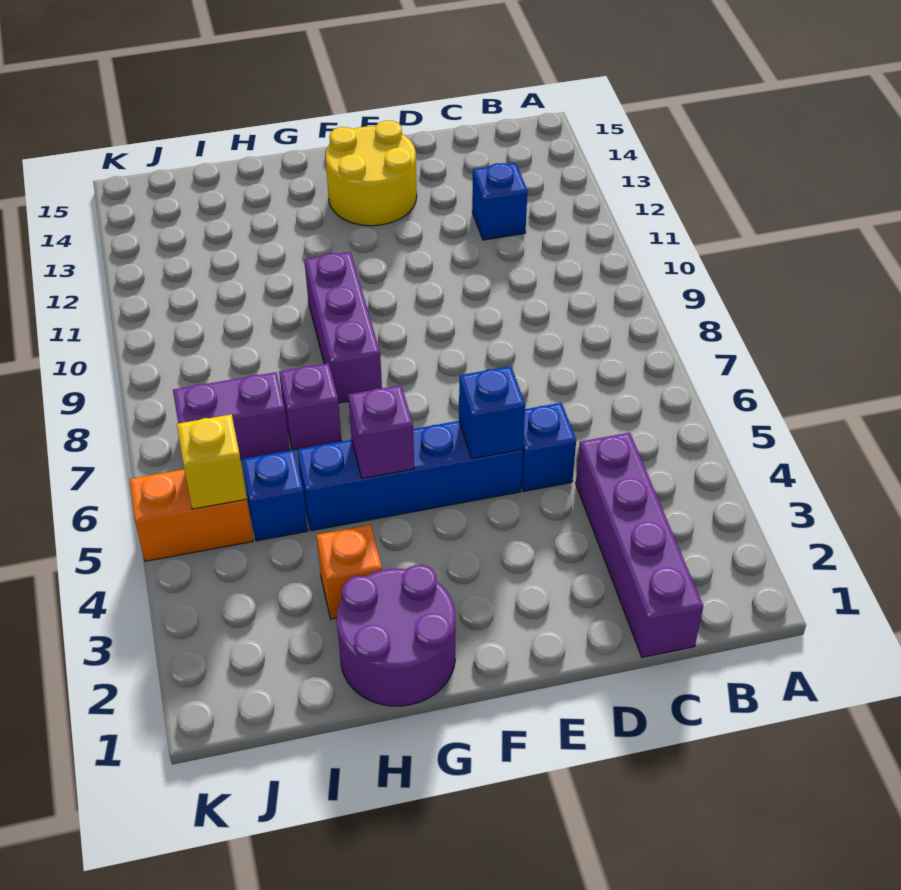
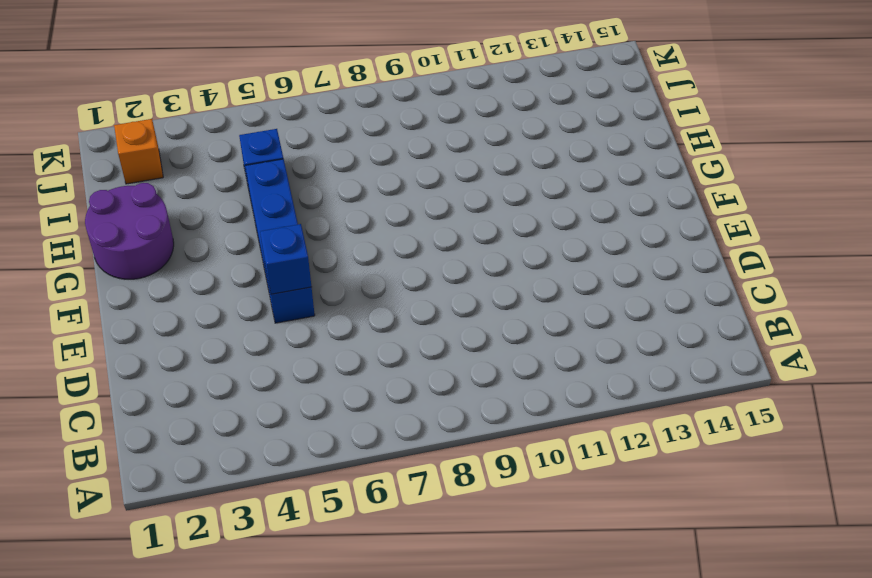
orange 1x1 brick [114,119,163,184] -> orange 1x1 brick moved to [316,525,382,619]
none -> purple 1x4 brick [576,433,703,657]
none -> blue 1x1 brick [472,163,527,240]
none -> blue 1x1 brick [521,403,576,491]

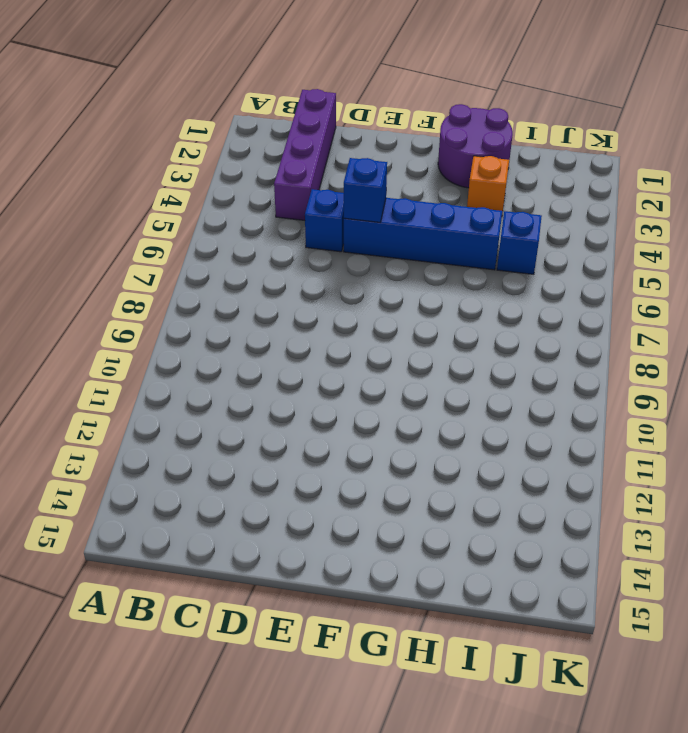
none -> blue 1x1 brick [472,163,527,240]
none -> yellow 2x2 round brick [326,121,417,226]
none -> purple 1x3 brick [304,252,382,403]

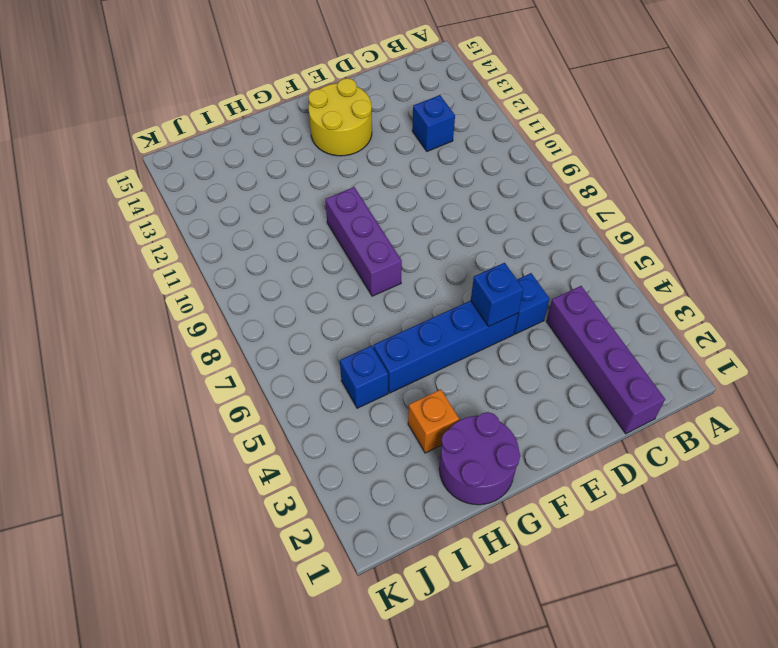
none -> purple 1x1 brick [279,363,342,450]
none -> purple 1x2 brick [173,372,290,459]
none -> orange 1x2 brick [129,469,253,561]

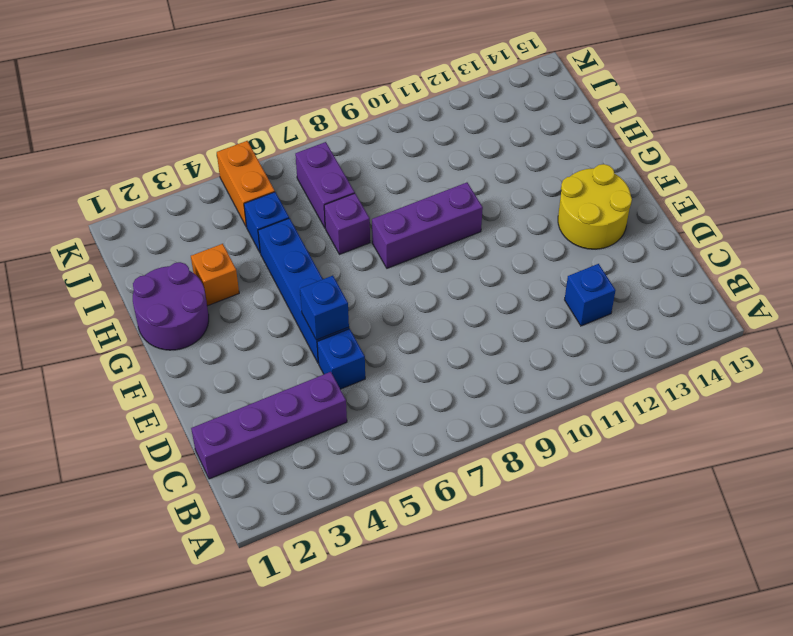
none -> purple 1x1 brick [348,385,414,478]
none -> yellow 1x1 brick [177,414,247,509]

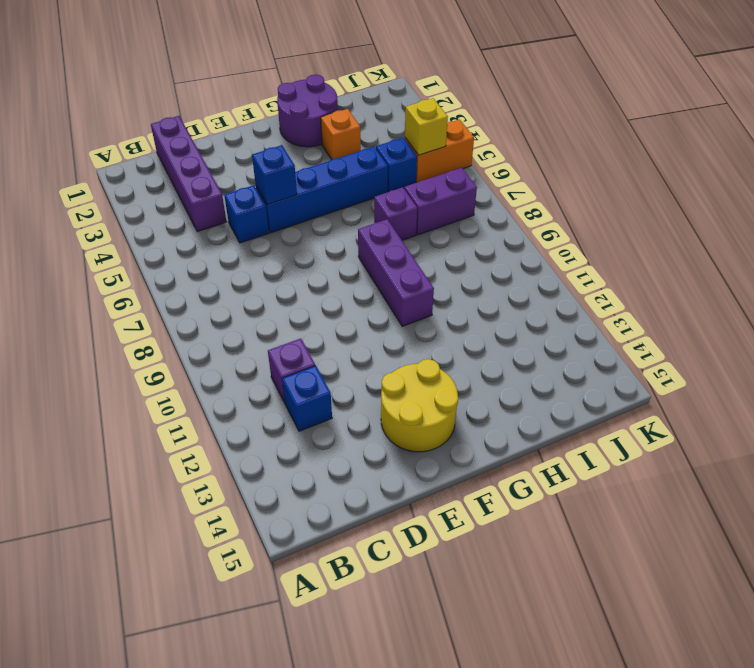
purple 1x1 brick [268,338,315,403] -> purple 1x1 brick moved to [348,385,414,478]

